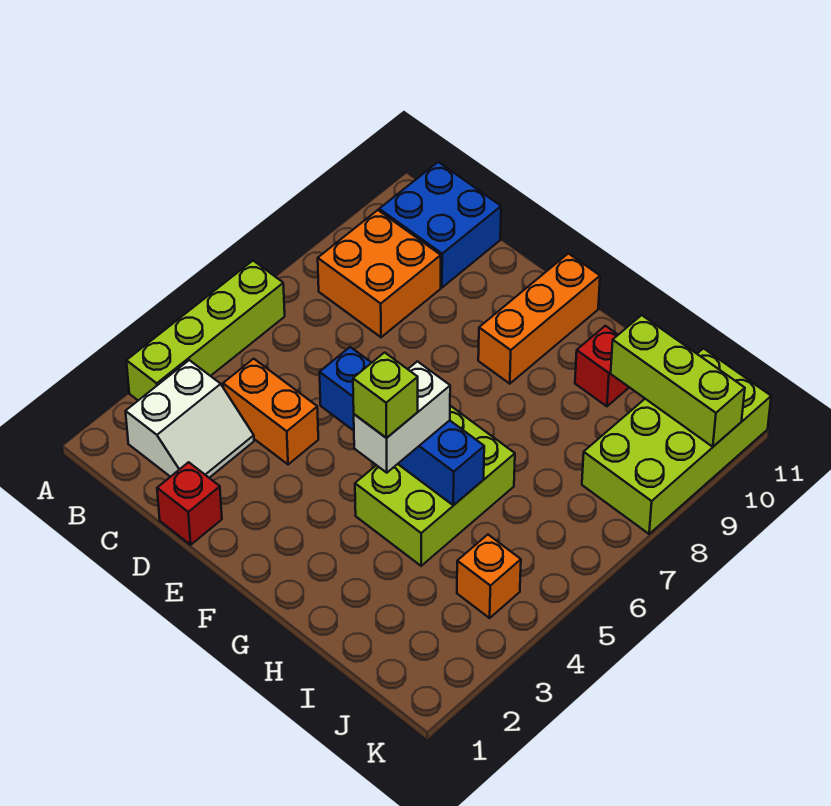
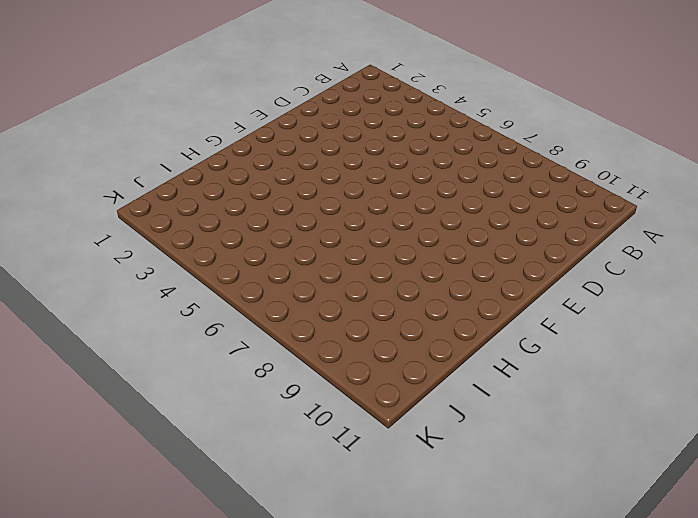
none -> lime 1x4 brick [126,261,285,400]
none -> white 2x2 slope [126,360,254,478]
none -> orange 2x2 brick [318,210,441,337]

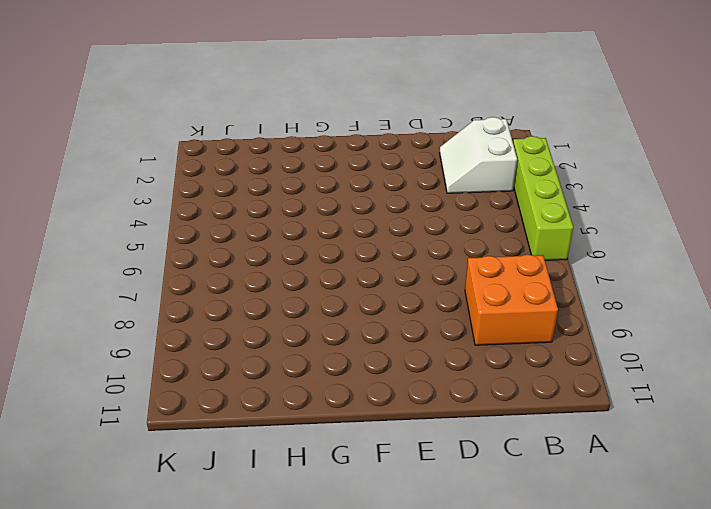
none -> blue 2x2 brick [379,162,501,287]
none -> orange 1x2 brick [223,359,318,465]
none -> red 1x1 brick [157,462,222,545]

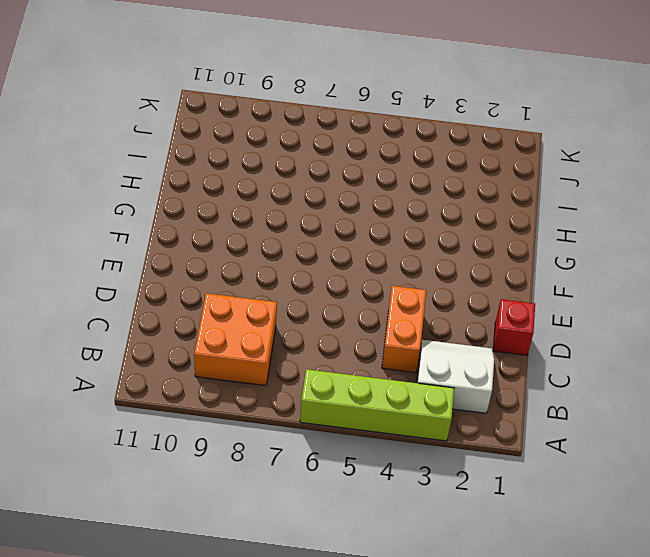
none -> blue 2x2 brick [379,162,501,287]
none -> orange 1x3 brick [478,253,600,384]
none -> lime 2x3 brick [355,406,515,566]

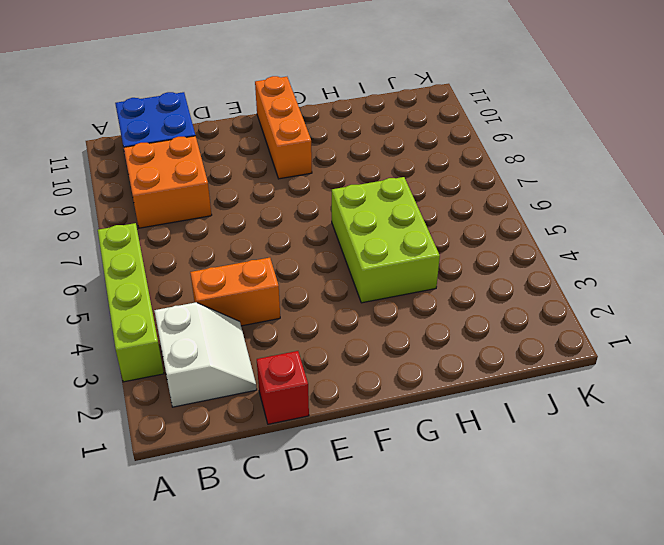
none -> red 1x1 brick [575,326,629,406]
none -> orange 1x1 brick [457,535,521,618]
none -> lime 2x4 brick [582,348,771,534]

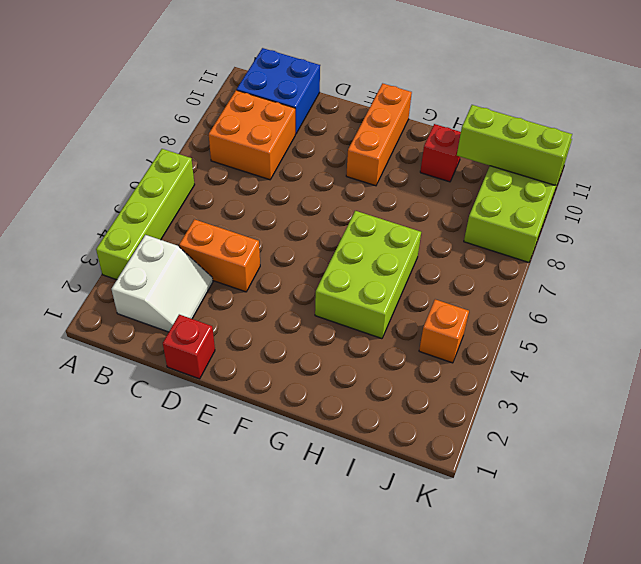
none -> blue 1x4 brick [320,347,484,505]
none -> white 1x2 brick [354,361,450,473]
none -> lime 1x1 brick [353,352,418,438]

